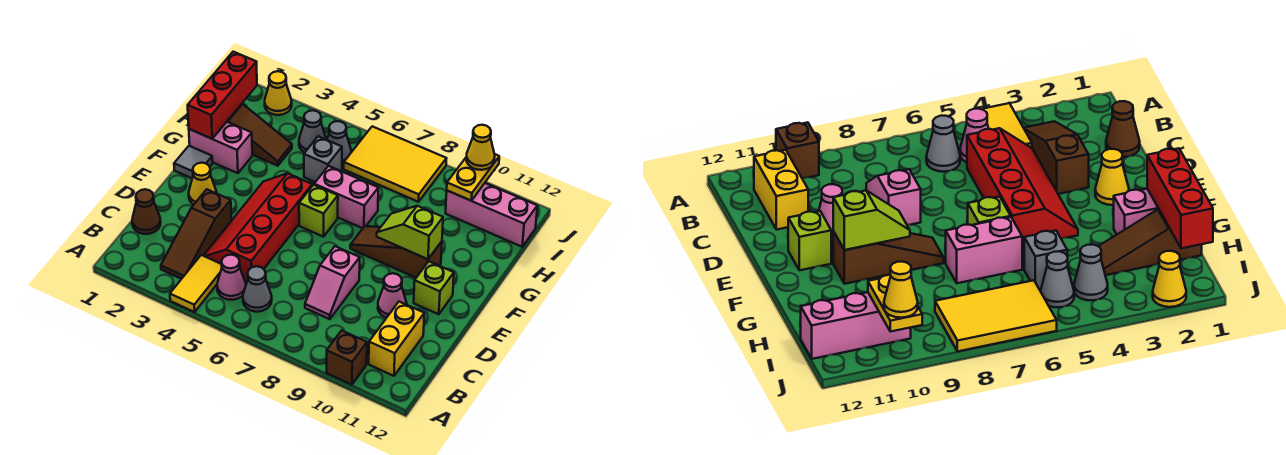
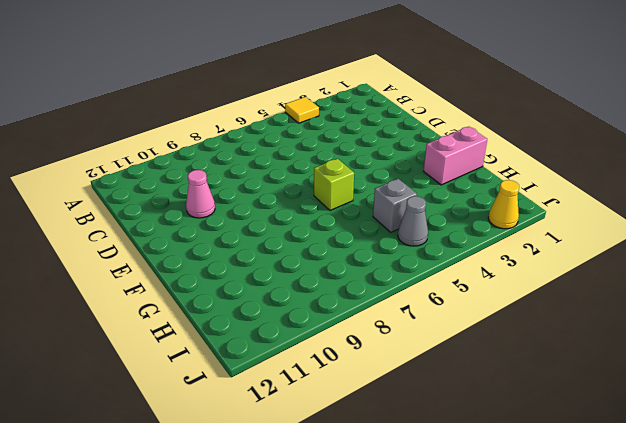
yellow 1x1 tile [285,97,319,123] -> yellow 1x2 tile [170,255,222,312]
none -> brown 1x1 brick [327,331,367,385]
none -> brown 1x3 slope [161,189,231,279]
none -> pink 1x1 cone [217,255,246,300]

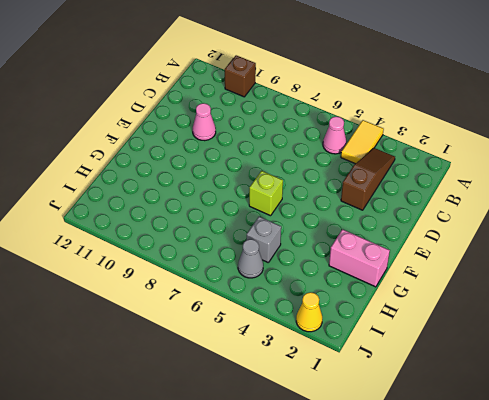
none -> grey 1x1 cone [243,266,272,312]
none -> yellow 1x2 brick [369,302,424,376]
none -> brown 1x1 cone [132,189,161,234]

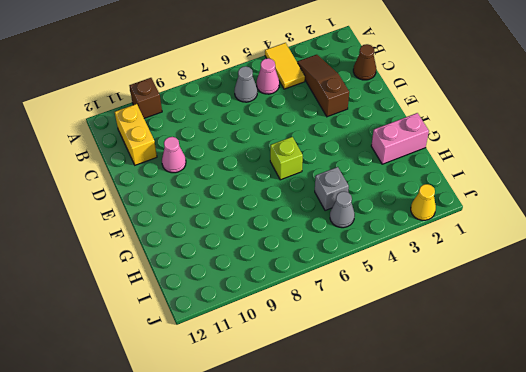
none -> red 2x4 slope [203,173,312,282]
none -> pink 1x2 slope [305,246,360,319]
none -> yellow 1x1 cone [189,163,217,205]

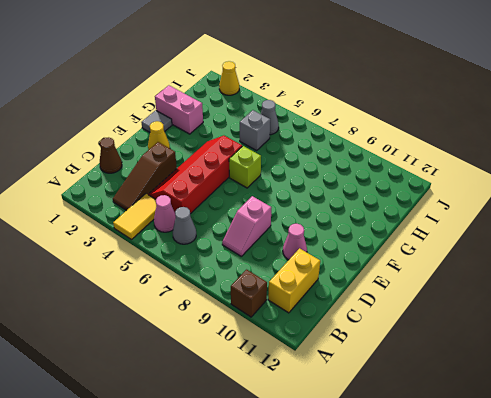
none -> lime 1x1 brick [414,261,454,314]
none -> brown 1x3 slope [350,226,442,278]
none -> pink 1x2 brick [314,166,378,228]

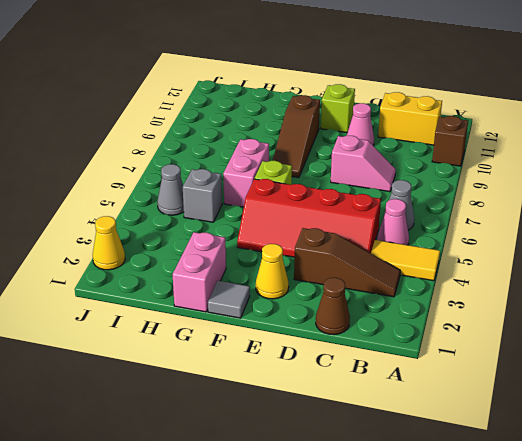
none -> brown 1x3 slope [227,104,292,166]
none -> grey 1x1 cone [299,110,326,152]
none -> yellow 2x3 tile [344,126,447,202]

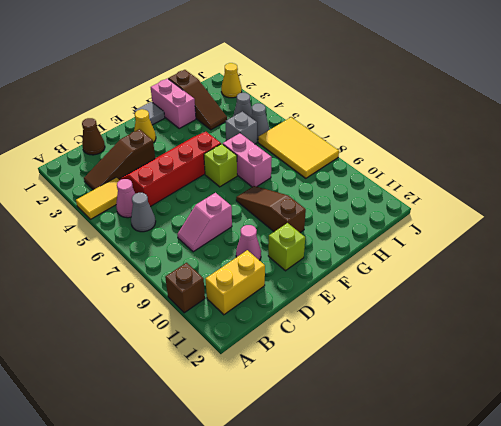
none -> pink 1x3 brick [446,183,537,247]
none -> lime 1x2 slope [377,206,443,259]
none -> red 1x3 brick [188,52,257,139]

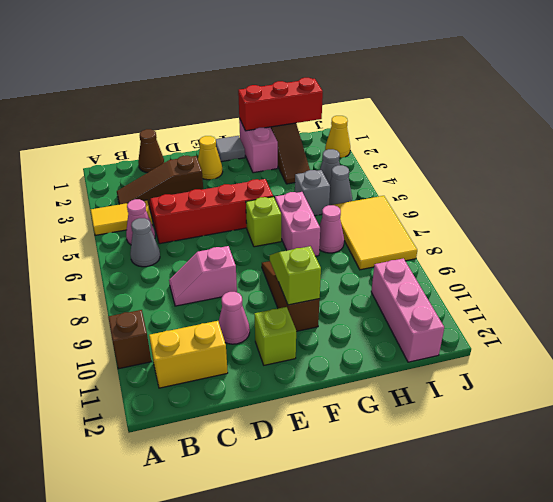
pink 1x1 cone [319,205,344,253] -> none
none -> yellow 1x2 plate [447,154,499,201]
none -> yellow 1x1 cone [466,125,495,170]

